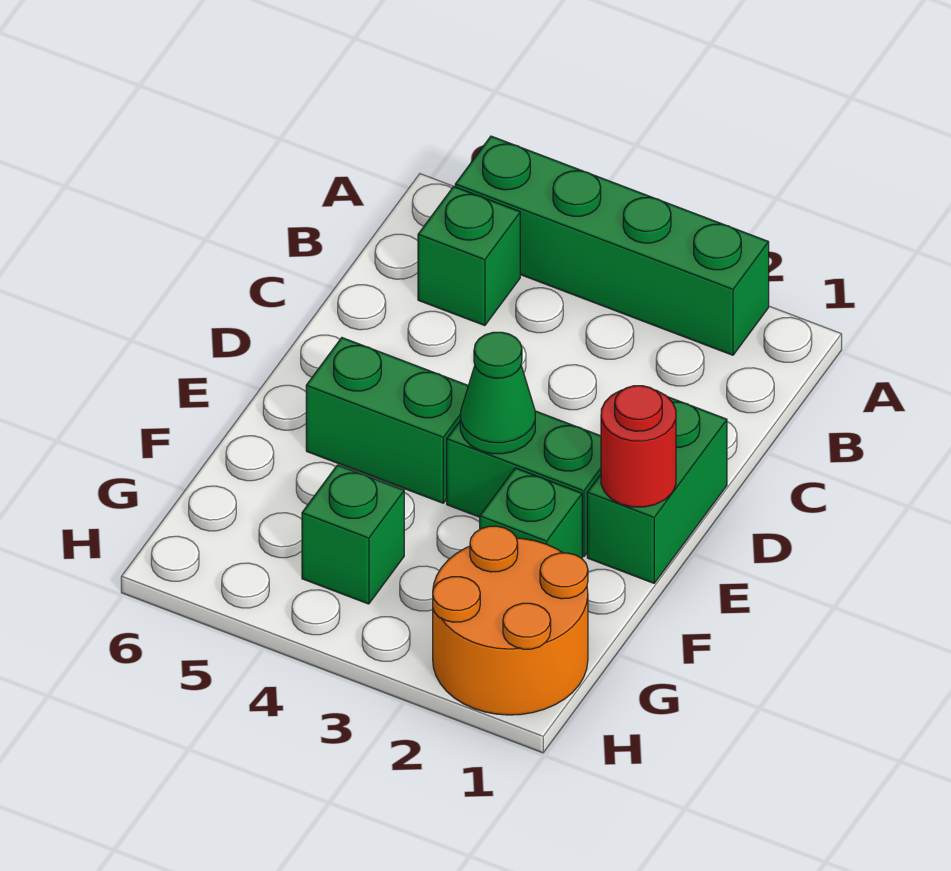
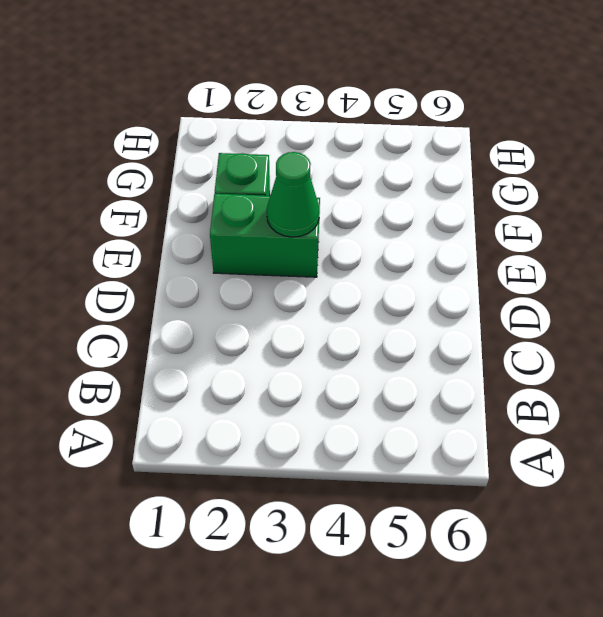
none -> green 1x4 brick [455,136,769,355]
none -> green 1x1 brick [418,187,520,326]

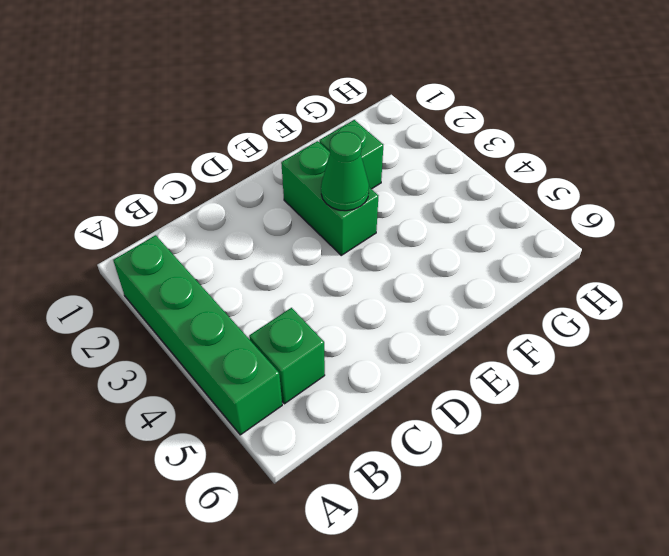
none -> green 1x2 brick [587,397,727,583]
none -> green 1x2 brick [306,338,468,503]

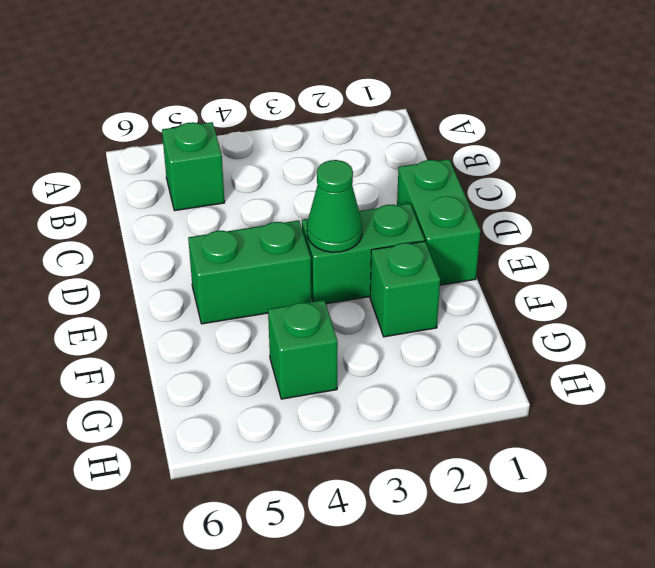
none -> green 1x4 brick [455,136,769,355]
none -> orange 2x2 round brick [433,526,588,715]

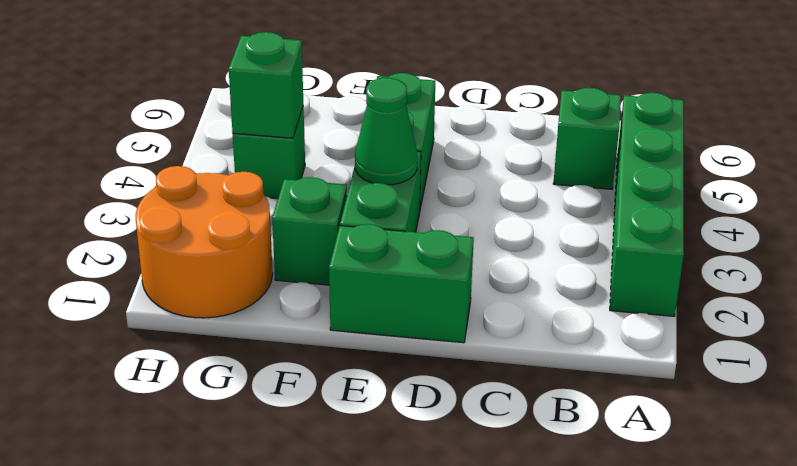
green 1x1 brick [229,32,303,138] -> none
none -> red 1x1 round brick [601,386,676,507]

